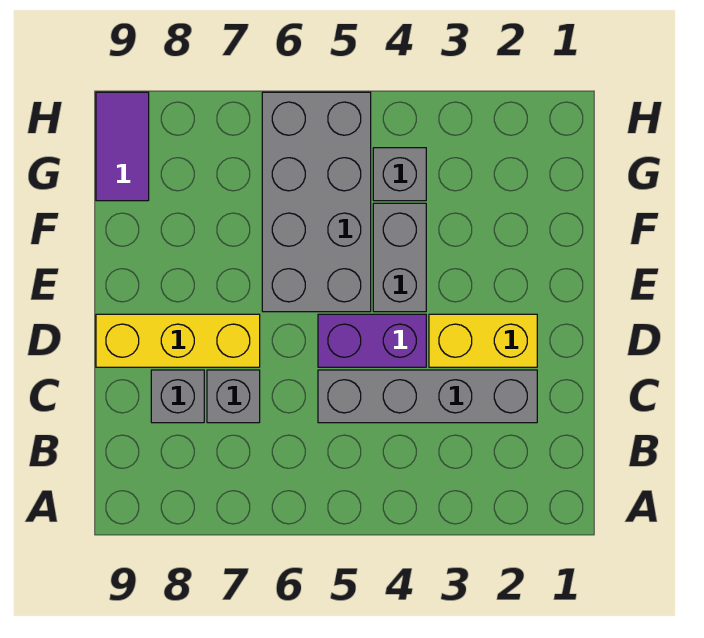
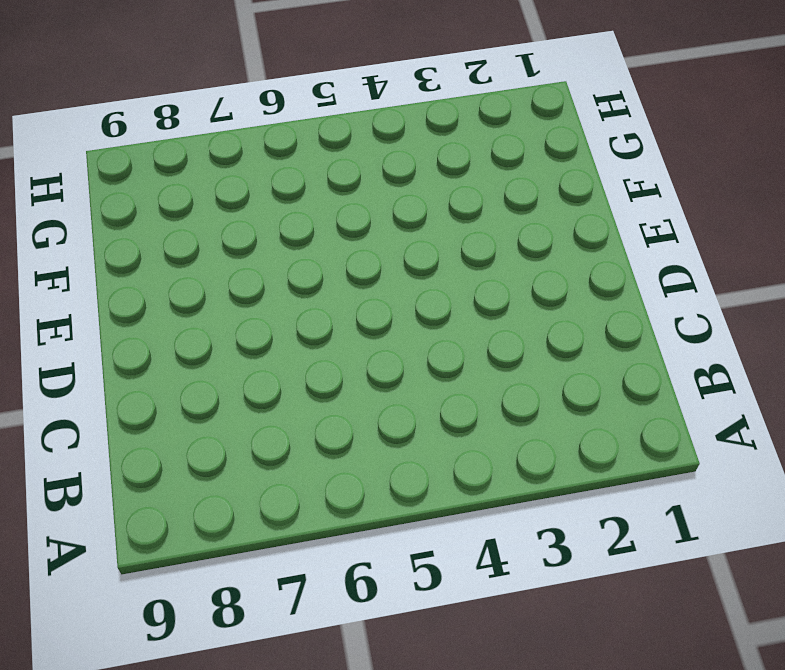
none -> grey 1x4 brick [318,370,537,423]
none -> grey 1x1 brick [207,370,260,423]

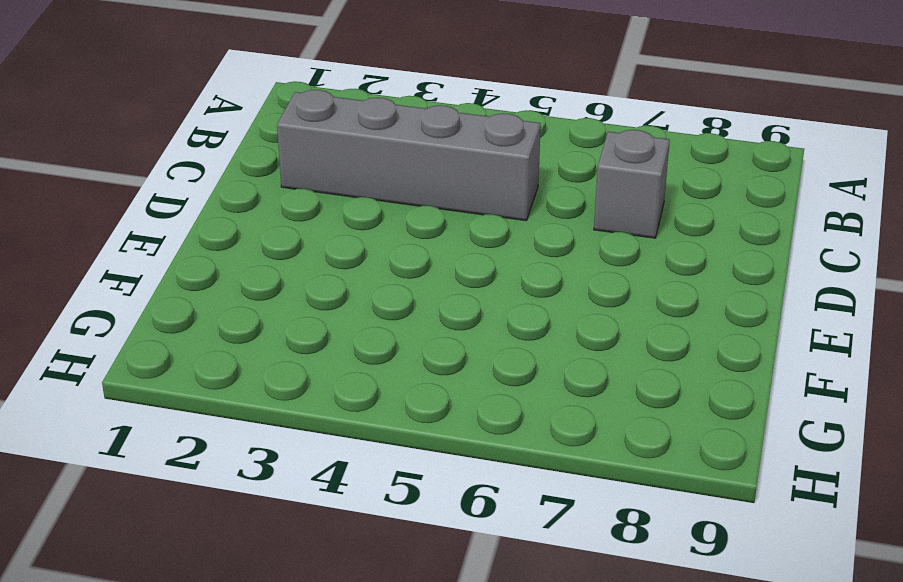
none -> grey 1x1 brick [151,370,204,423]
none -> yellow 1x2 brick [429,314,537,367]

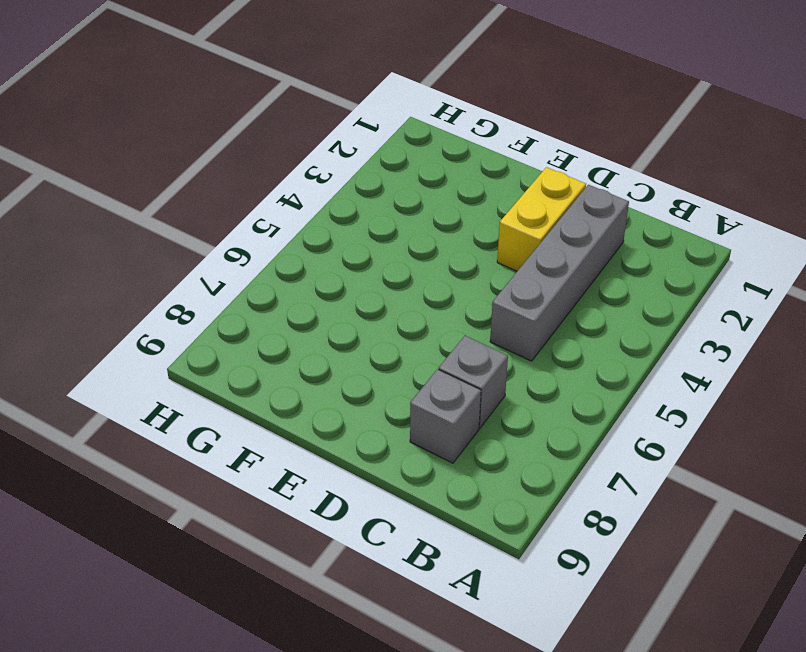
none -> purple 1x2 brick [318,314,426,367]
none -> yellow 1x3 brick [96,314,260,367]

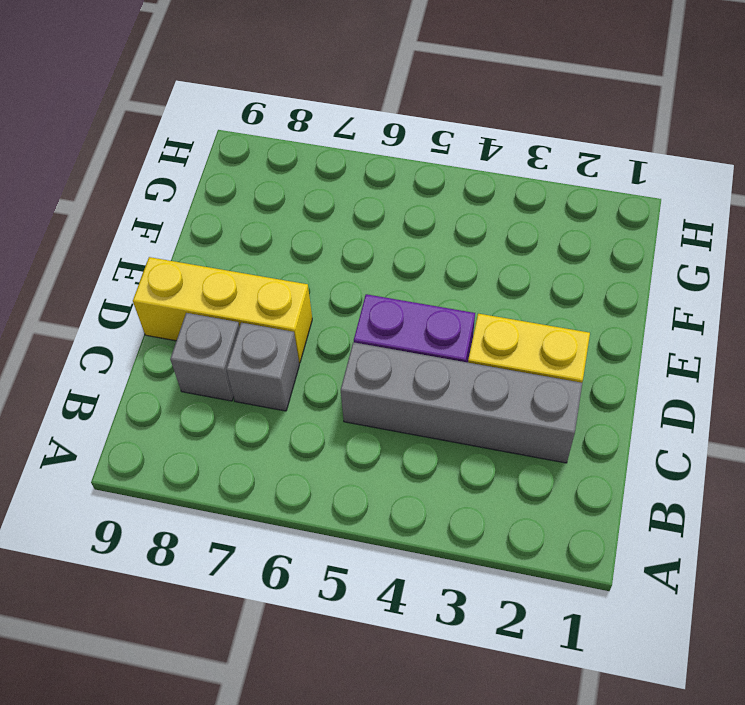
none -> grey 1x2 brick [373,203,426,312]
none -> grey 2x4 brick [262,92,371,312]

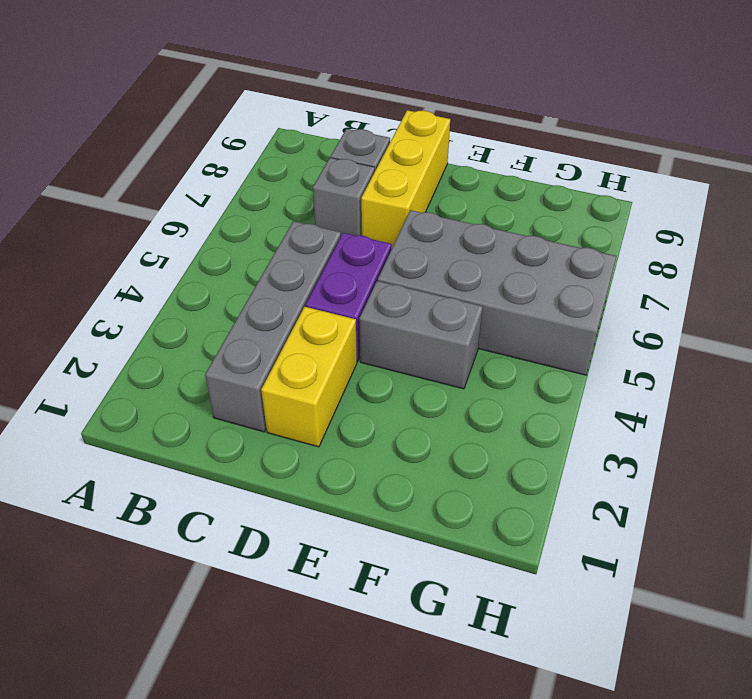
none -> grey 1x1 brick [373,148,426,201]
none -> purple 1x2 tile [96,92,149,201]

